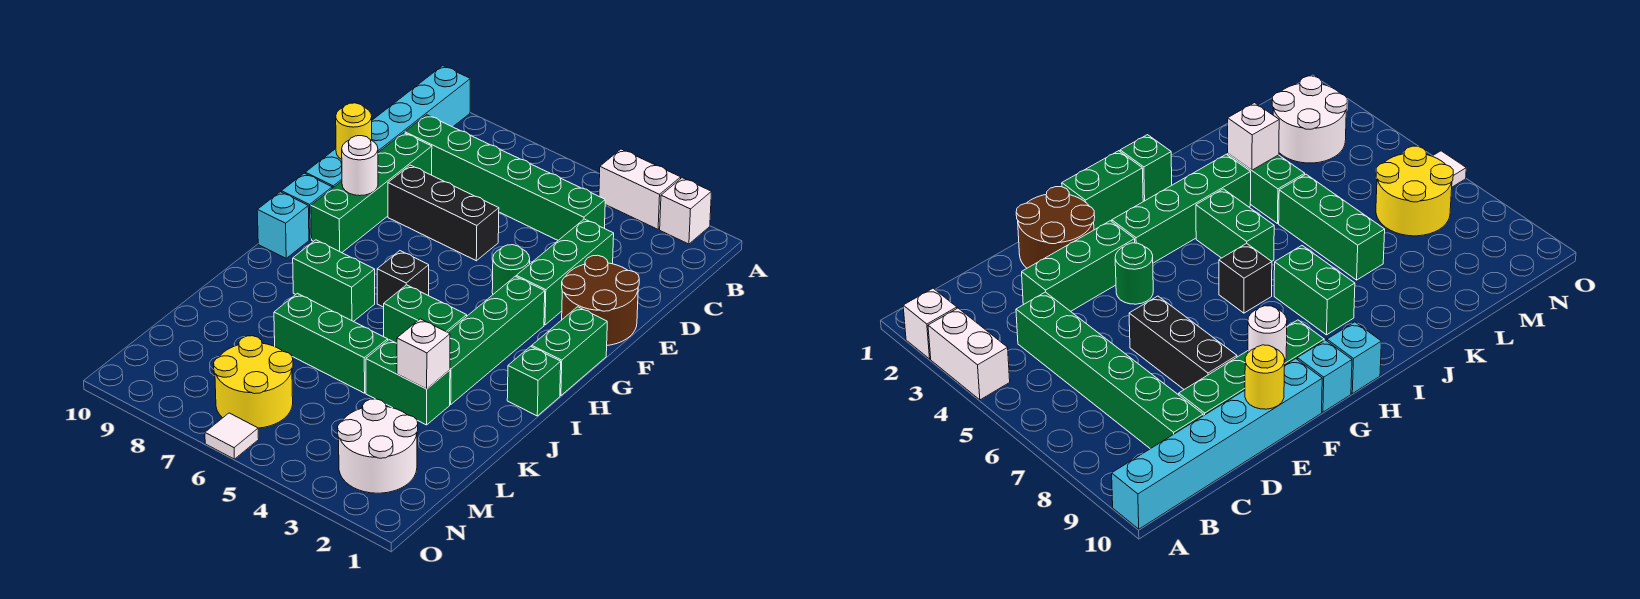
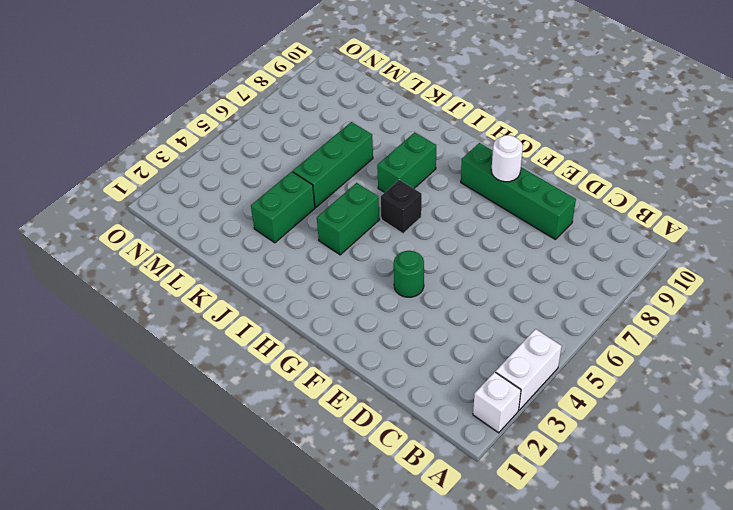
none -> cyan 1x6 brick [305,66,470,188]
none -> green 1x6 brick [405,115,605,240]
none -> green 1x3 brick [516,219,614,325]

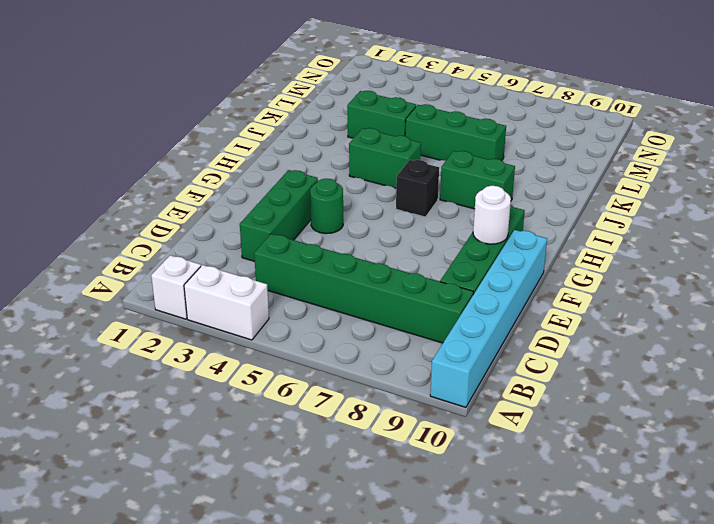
none -> brown 2x2 round brick [562,255,639,345]
none -> black 1x3 brick [388,165,499,261]
none -> green 1x2 brick [532,307,607,396]

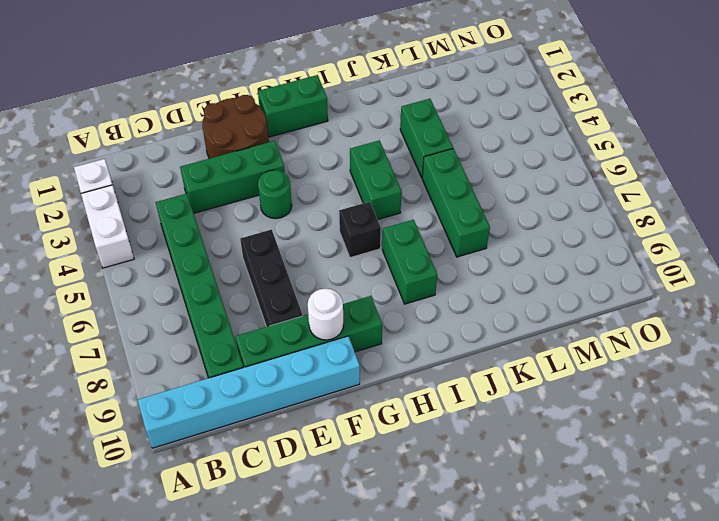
none -> green 1x4 brick [448,276,545,404]
none -> cyan 1x1 brick [281,173,332,239]
none -> cyan 1x1 brick [257,192,309,258]

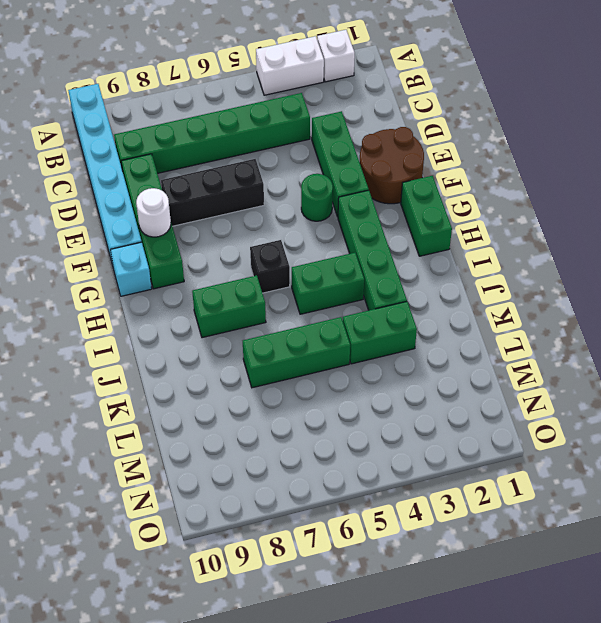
none -> cyan 1x1 brick [257,192,309,258]
none -> green 1x1 brick [507,346,561,416]
none -> white 2x2 round brick [338,399,418,493]

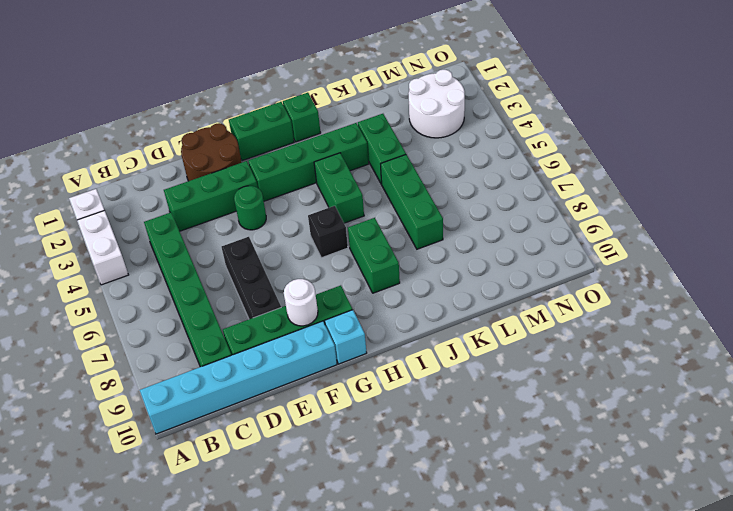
none -> cyan 1x1 brick [257,192,309,258]
none -> yellow 2x2 round brick [214,336,293,428]
none -> white 1x1 tile [205,413,259,459]

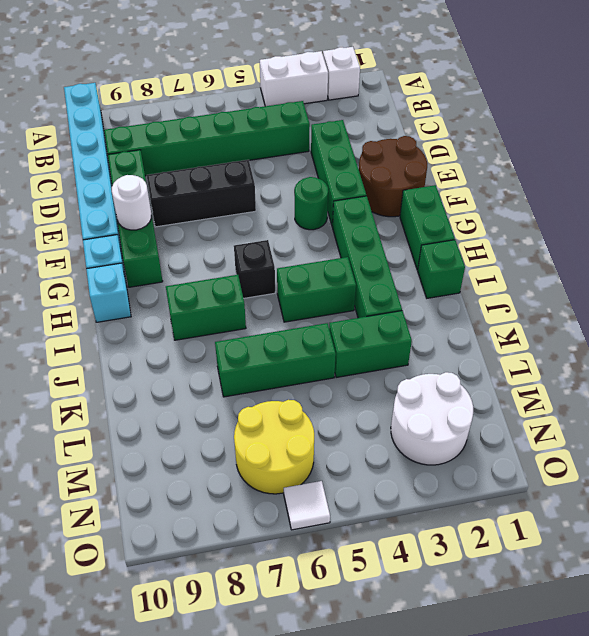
none -> yellow 1x1 round brick [336,103,372,159]
none -> white 1x1 brick [397,319,450,389]

